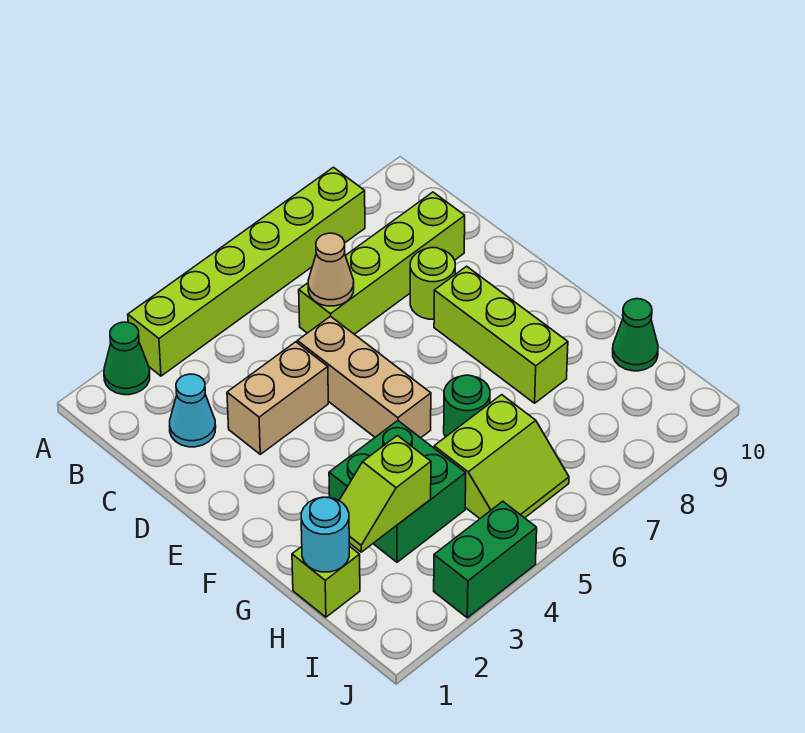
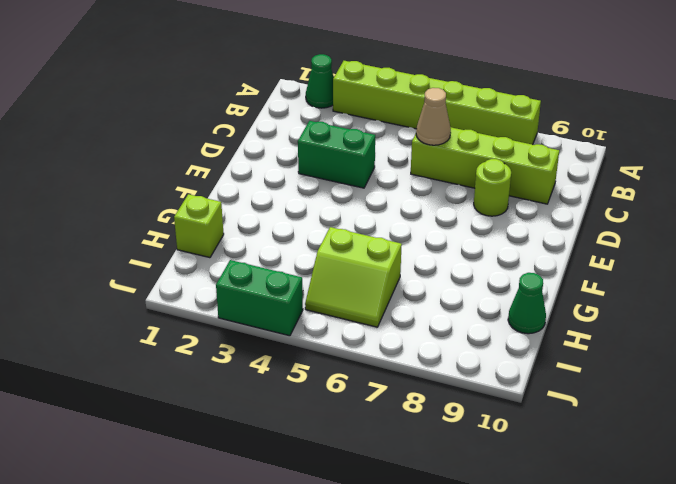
green 1x2 brick [298,121,375,188] -> tan 1x2 brick [227,342,328,454]
none -> cyan 1x1 cone [170,374,216,447]
none -> tan 1x3 brick [297,316,431,438]
none -> lime 1x3 brick [434,266,568,403]

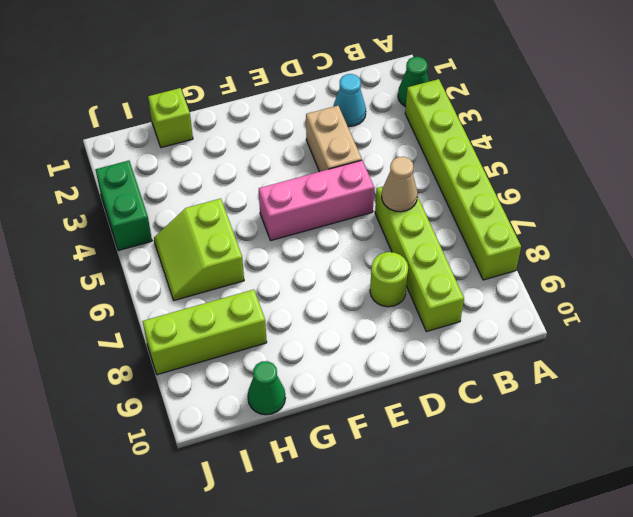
pink 1x3 brick [259,160,374,240] -> tan 1x3 brick [297,316,431,438]
lime 1x3 brick [143,290,267,375] -> lime 1x3 brick moved to [434,266,568,403]
none -> green 2x2 brick [329,421,466,562]
none -> green 1x1 round brick [444,375,490,437]
none -> cyan 1x1 round brick [301,497,349,572]

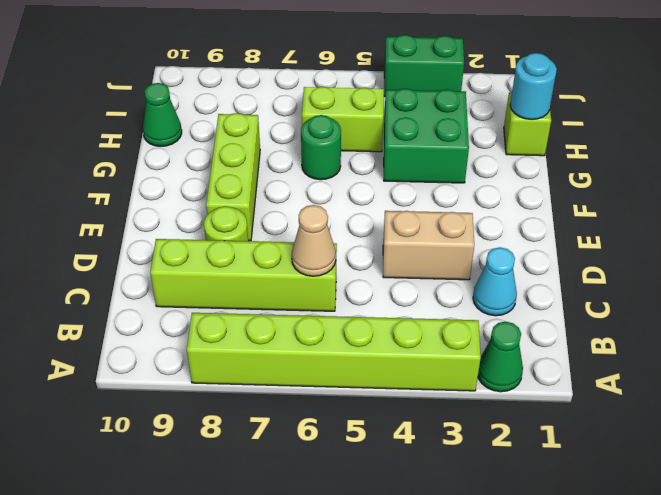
none -> tan 1x3 brick [297,316,431,438]
none -> lime 1x2 slope [339,436,431,552]

